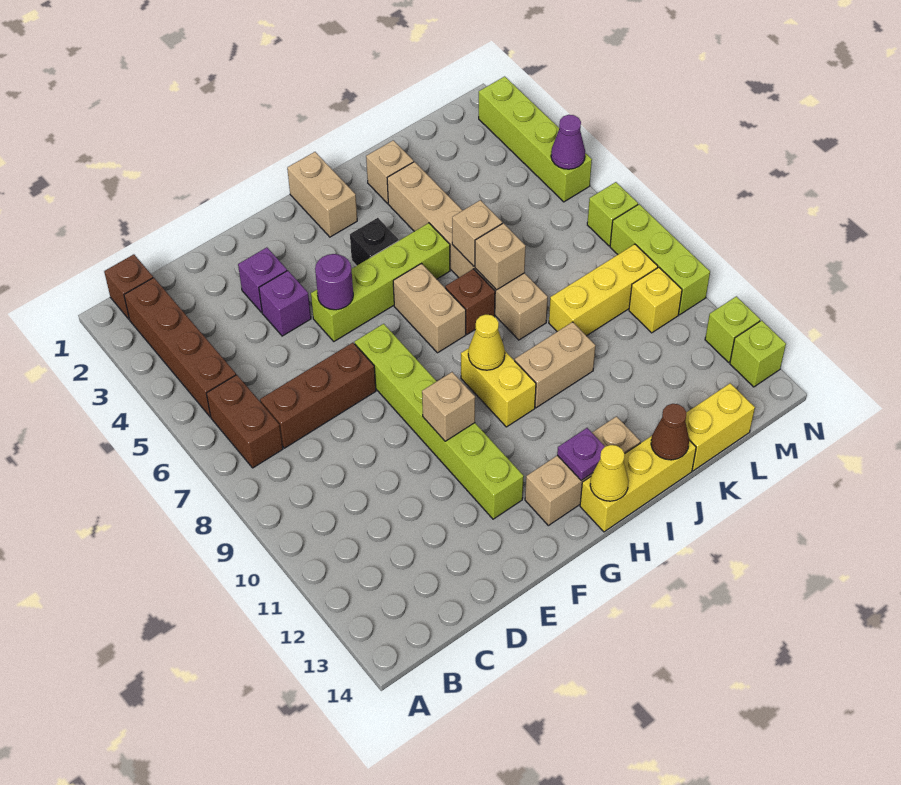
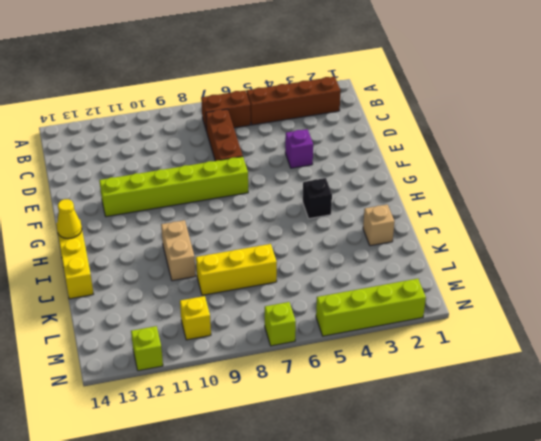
yellow 1x3 brick [196,244,277,295] -> yellow 1x3 brick turned to [549,244,658,336]
none -> brown 1x1 brick [104,254,153,319]
none -> purple 1x1 brick [238,247,287,312]
none -> lime 1x4 brick [311,223,450,341]
none -> tan 1x3 brick [525,416,641,526]

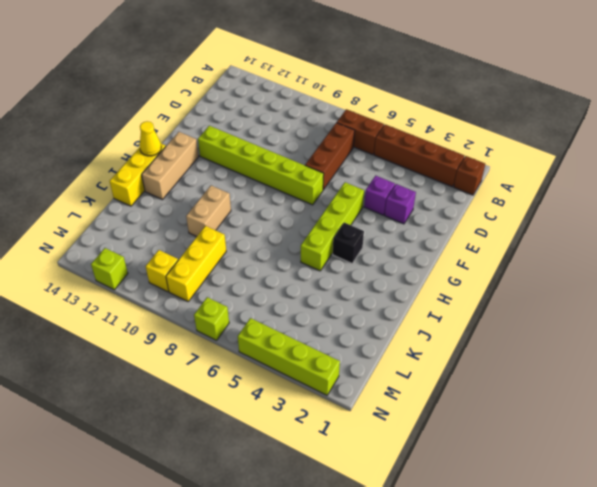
none -> tan 1x2 brick [287,152,357,237]
none -> tan 1x2 brick [393,264,466,353]
none -> yellow 1x2 brick [461,348,536,427]
none -> brown 1x1 brick [445,269,495,334]

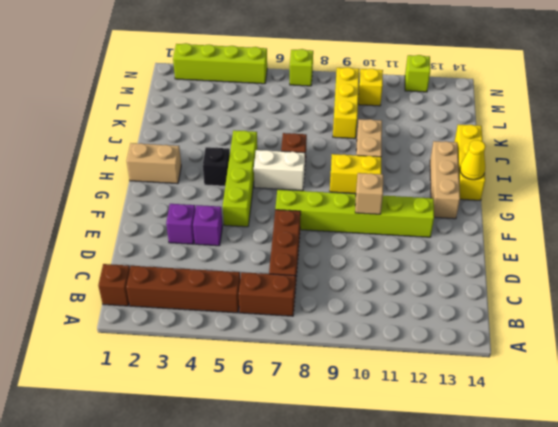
white 1x2 brick [254,150,305,191] -> tan 1x2 brick [393,264,466,353]
none -> tan 1x1 brick [366,140,414,203]
none -> tan 1x6 brick [387,162,548,340]
none -> yellow 1x2 brick [685,383,755,471]
none -> lime 1x3 brick [610,204,710,315]

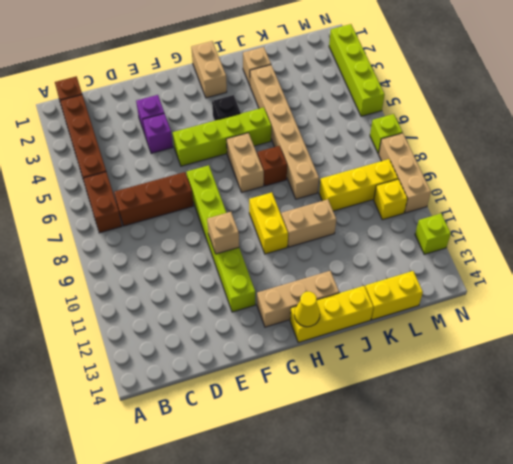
tan 1x3 brick [379,133,431,213] -> lime 1x3 brick [610,204,710,315]
none -> lime 1x1 brick [730,320,786,387]
none -> purple 1x1 round brick [315,254,353,310]
none -> yellow 1x1 cone [468,314,505,370]
none -> purple 1x1 plate [557,428,605,480]

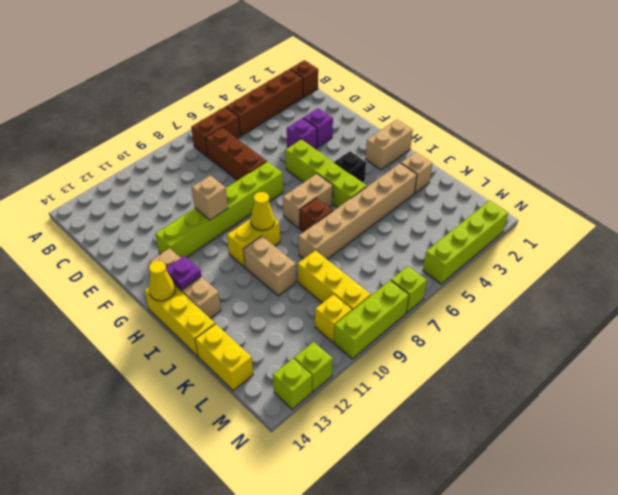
none -> purple 1x1 round brick [315,254,353,310]
none -> tan 1x1 brick [452,200,502,266]
none -> tan 1x1 brick [475,223,526,290]
none -> brown 1x1 cone [651,404,689,460]

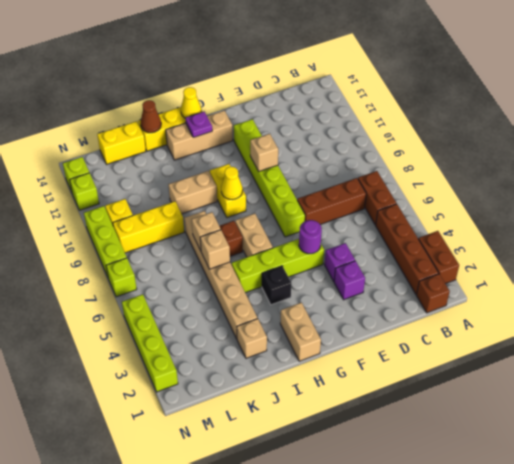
brown 1x2 brick [419,231,459,284] -> none
none -> purple 1x1 cone [551,115,585,169]

